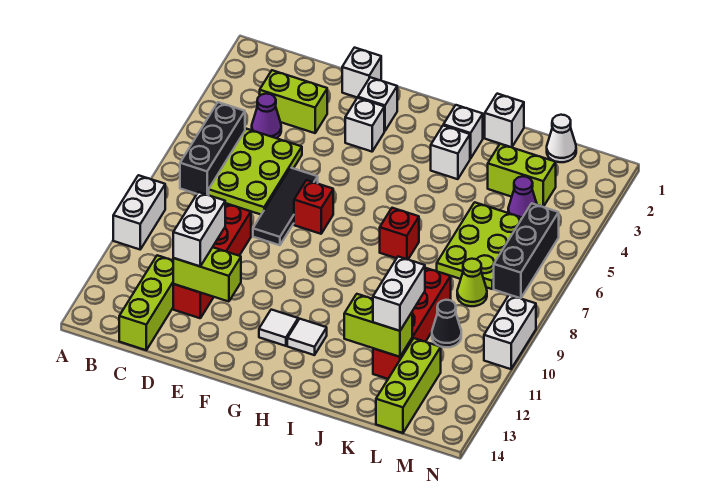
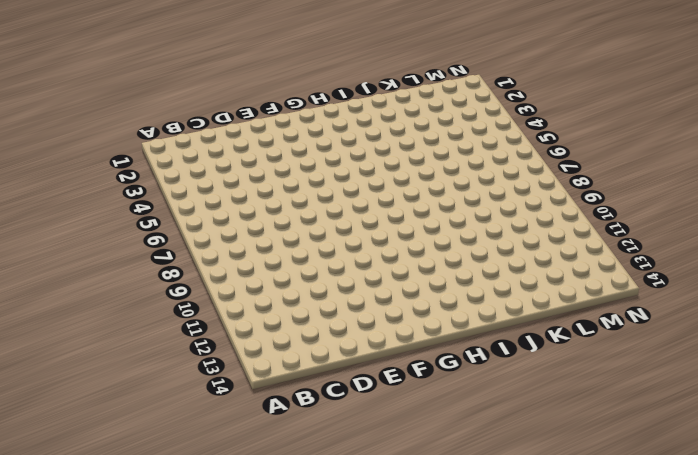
none -> white 1x2 brick [113,175,165,249]
none -> black 1x3 brick [180,102,245,195]
none -> lime 1x2 brick [260,70,327,133]
none -> purple 1x1 cone [252,94,281,138]

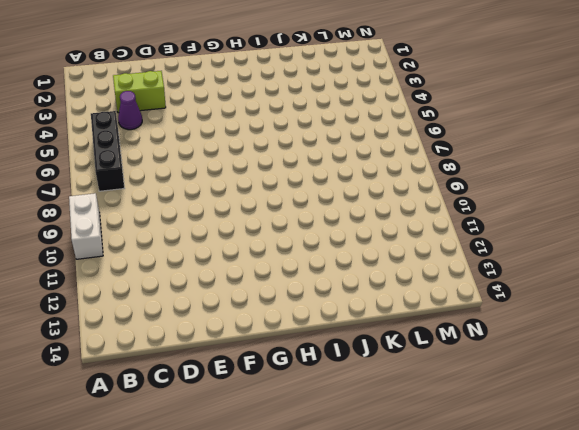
none -> lime 2x3 plate [209,129,302,214]
none -> lime 1x3 brick [119,255,173,350]
none -> red 1x4 brick [173,203,251,318]
none -> white 1x1 brick [342,48,381,98]

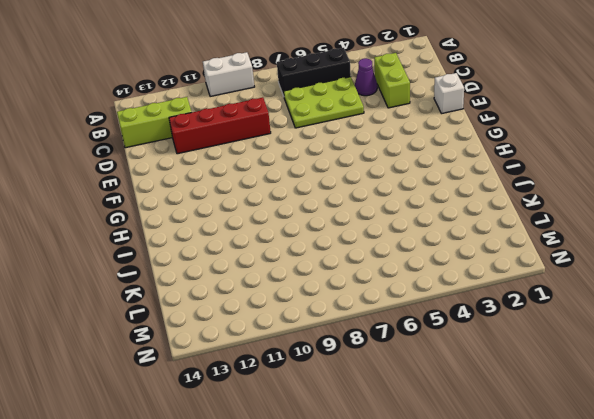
none -> black 1x3 tile [253,168,318,245]
none -> white 1x1 brick [358,77,397,131]
none -> white 1x1 brick [345,98,384,152]
none -> red 1x1 brick [294,180,333,234]

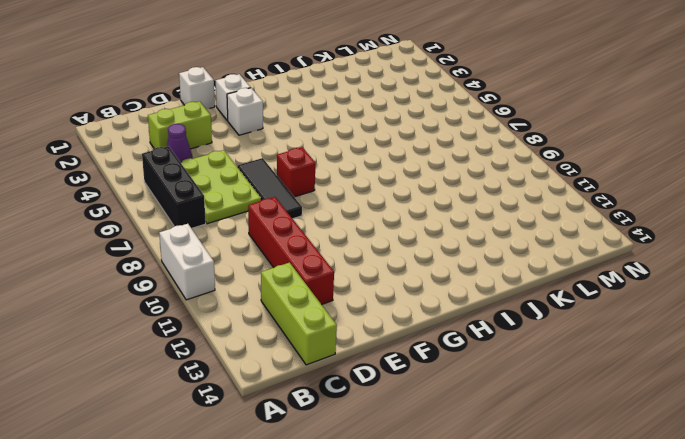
none -> white 1x1 tile [259,310,298,346]
none -> white 1x1 tile [287,319,327,355]
none -> white 1x1 brick [444,105,483,159]
none -> white 1x1 brick [431,125,470,179]

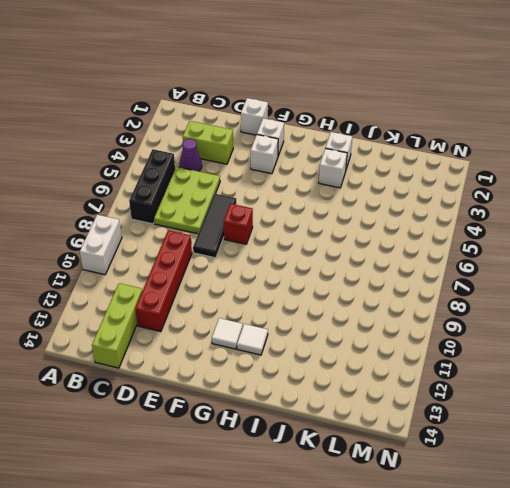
none -> red 1x1 brick [380,208,419,260]
none -> white 1x1 brick [485,94,524,147]
none -> lime 1x2 brick [488,144,556,207]
none -> lime 2x3 plate [437,202,522,289]

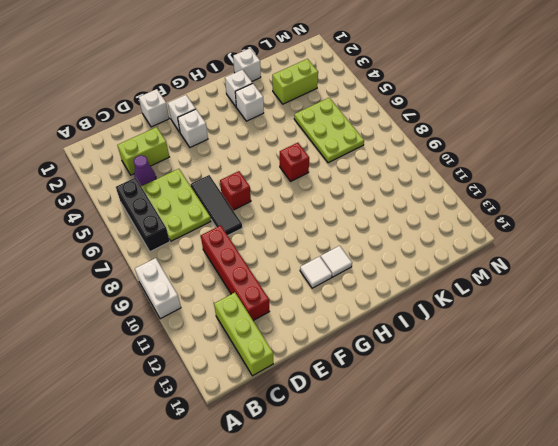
none -> red 1x4 brick [373,268,451,379]
none -> white 1x1 cone [547,115,576,162]
none -> purple 1x1 cone [508,176,537,218]
none -> lime 1x1 cone [457,259,487,306]

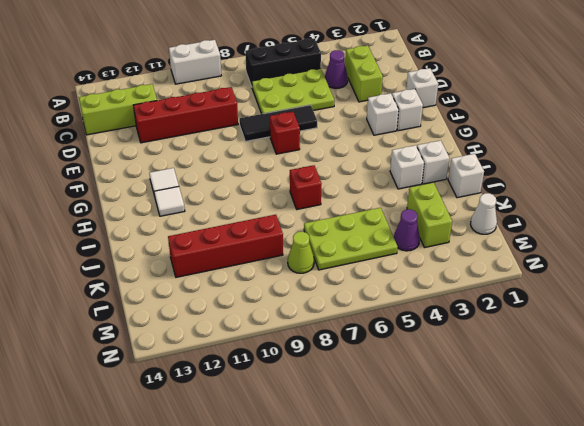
none -> black 1x1 cone [432,300,461,347]
none -> lime 1x3 brick [376,338,441,433]
none -> black 1x3 brick [494,203,559,298]
none -> white 1x2 brick [484,295,536,369]

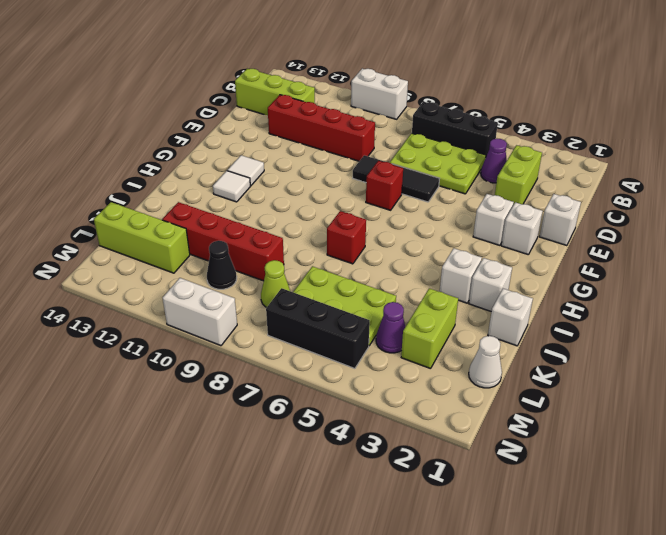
none -> lime 1x2 brick [173,247,241,302]
none -> lime 1x2 brick [344,294,412,357]
none -> white 1x2 brick [173,192,225,266]
none -> white 1x2 brick [373,257,425,331]

